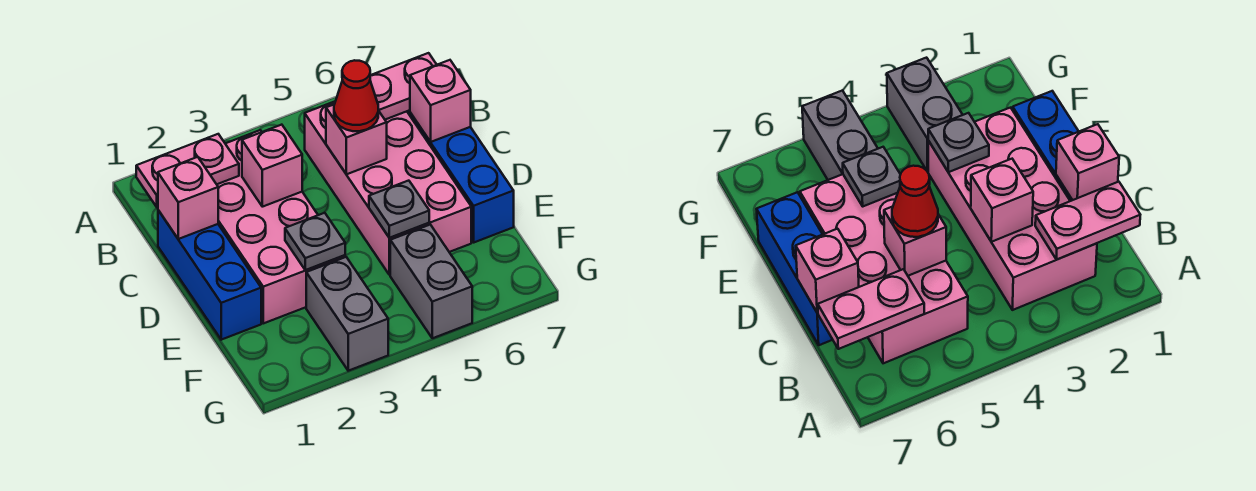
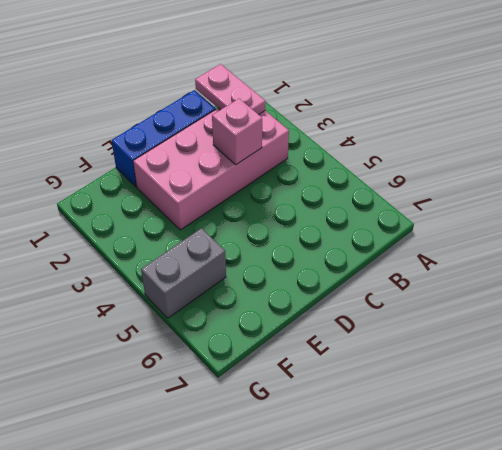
none -> pink 2x4 brick [305,101,471,275]
none -> blue 1x3 brick [410,113,514,242]
none -> grey 1x2 brick [306,257,388,371]

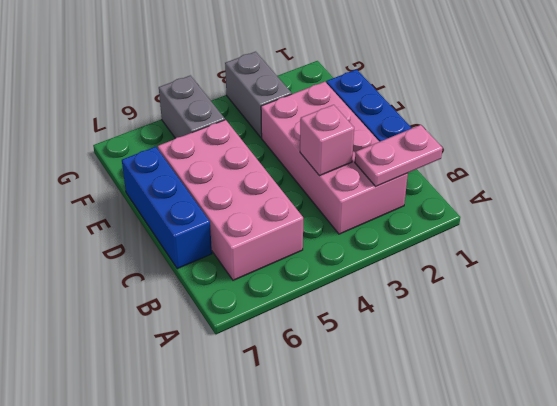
none -> pink 1x2 plate [370,53,437,120]
none -> pink 1x1 brick [158,157,218,239]
none -> pink 1x1 brick [326,105,387,174]

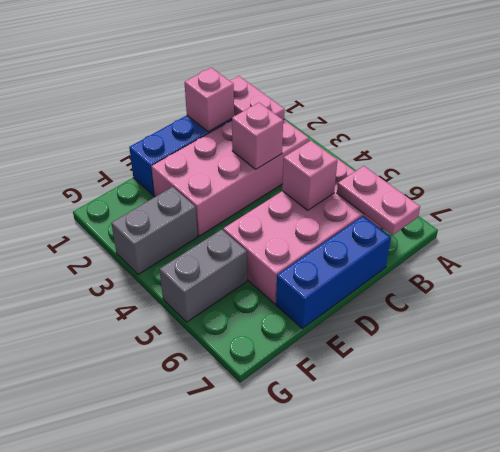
none -> pink 1x1 brick [410,60,471,142]
none -> grey 1x1 plate [285,213,345,270]
none -> grey 1x1 plate [369,181,429,238]

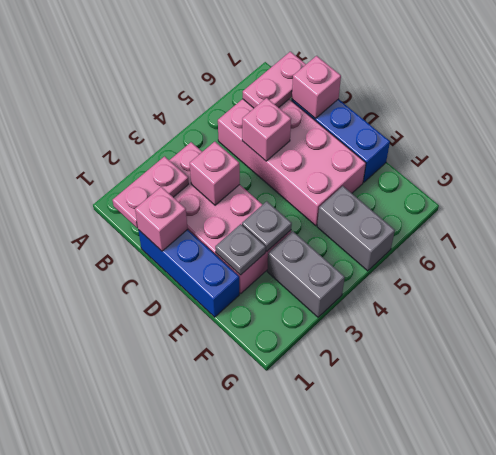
grey 1x1 plate [215,224,266,275] -> grey 1x1 plate moved to [369,181,429,238]
none -> red 1x1 cone [334,60,378,131]

